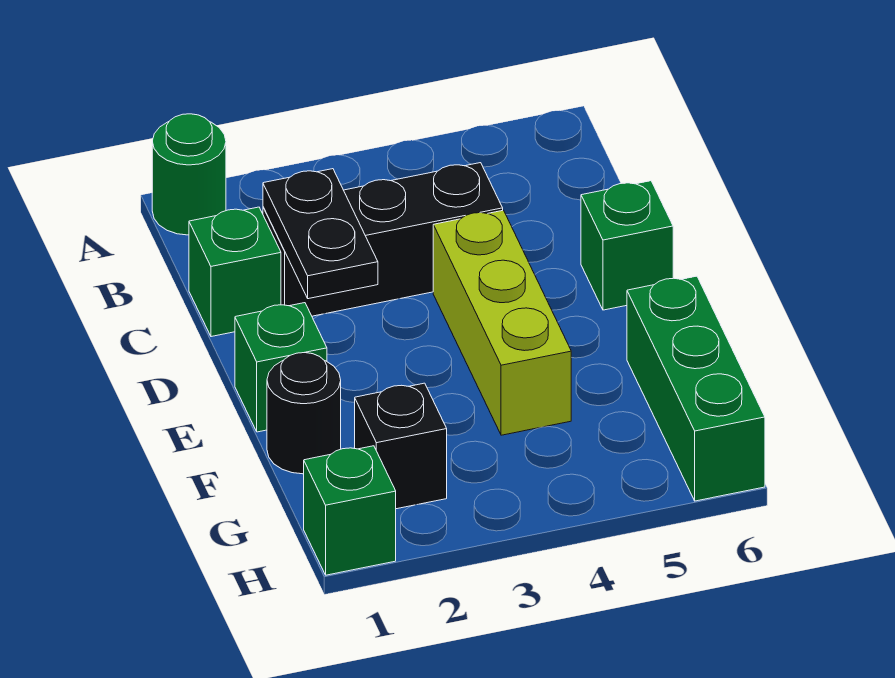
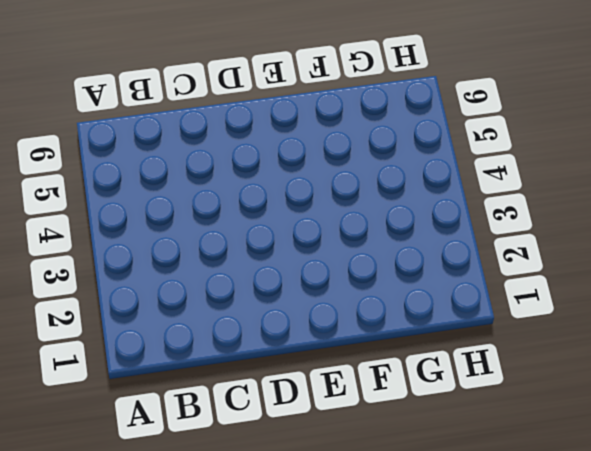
none -> green 1x1 round brick [152,114,226,235]
none -> green 1x1 brick [189,207,281,337]

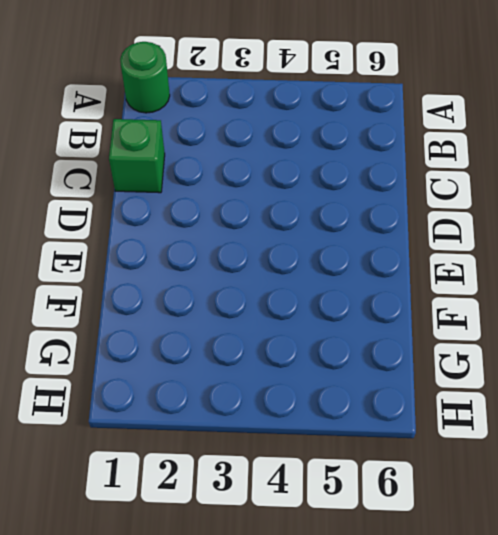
none -> black 1x3 brick [263,163,503,316]
none -> lime 1x3 brick [433,210,571,435]

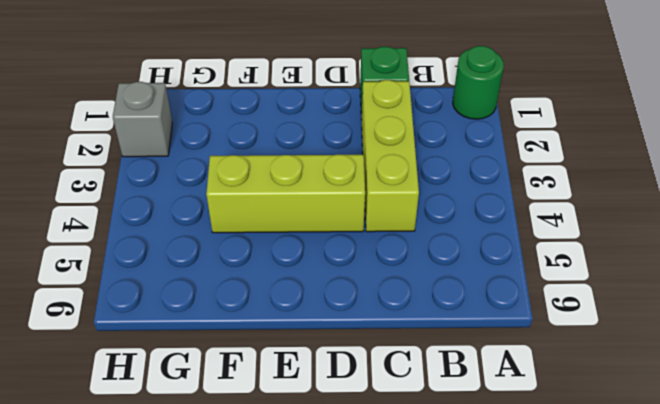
lime 1x3 brick [362,80,419,232] -> black 1x3 brick [263,163,503,316]
grey 1x1 brick [113,82,172,157] -> none
none -> green 1x1 brick [581,181,673,310]
none -> green 1x1 brick [235,303,327,432]

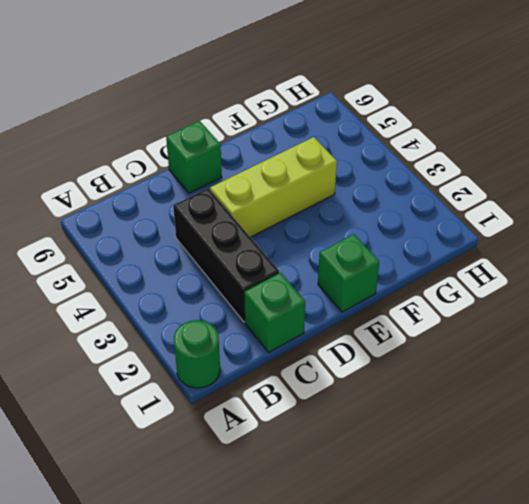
none -> black 1x1 round brick [267,353,341,474]
none -> green 1x3 brick [627,276,765,501]

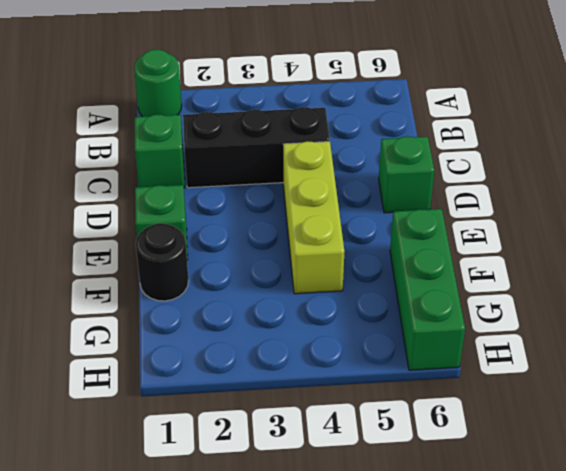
none -> black 1x1 brick [355,383,447,509]
none -> green 1x1 brick [304,446,396,575]

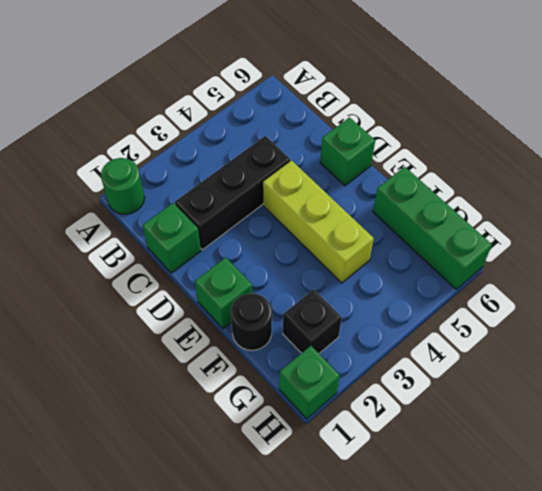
none -> black 1x2 plate [263,169,378,299]

